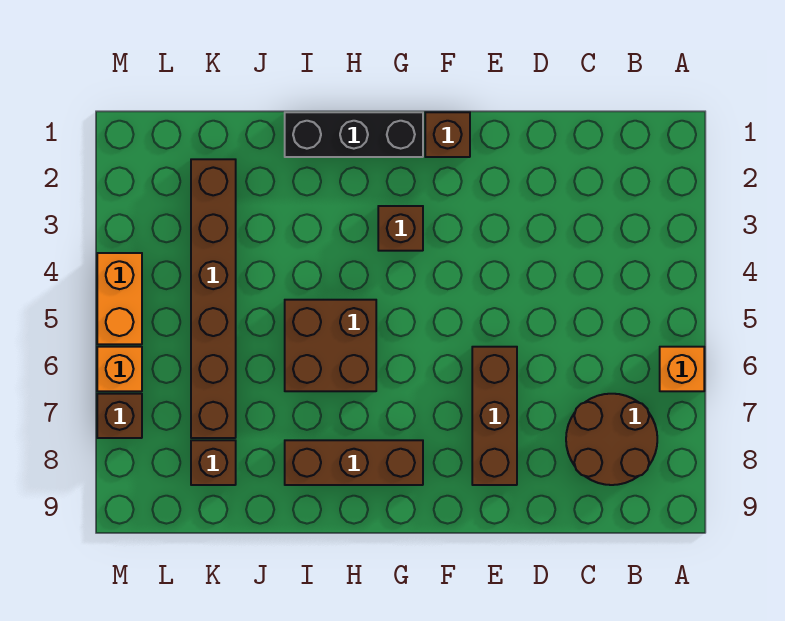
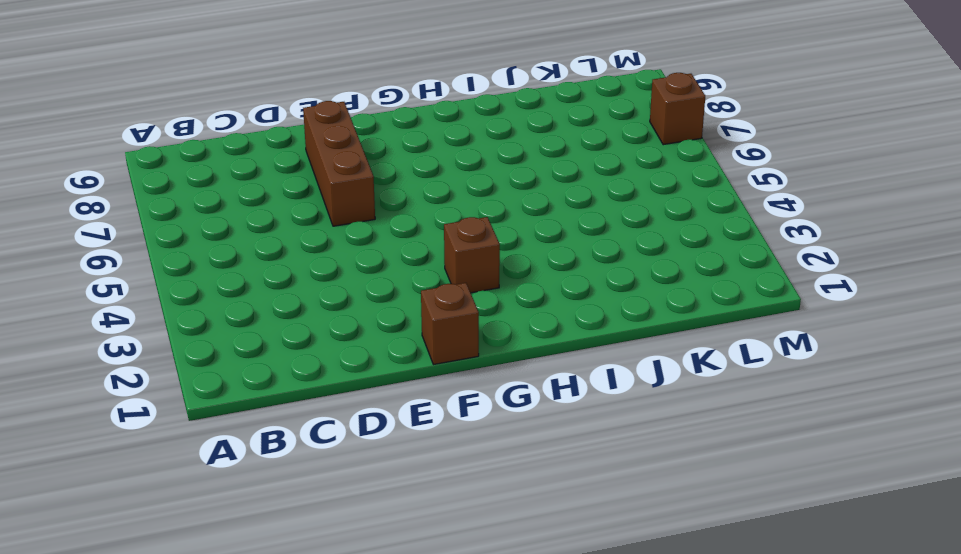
none -> orange 1x1 brick [660,347,704,391]
none -> brown 2x2 round brick [566,394,657,485]
none -> black 1x3 brick [285,112,423,157]

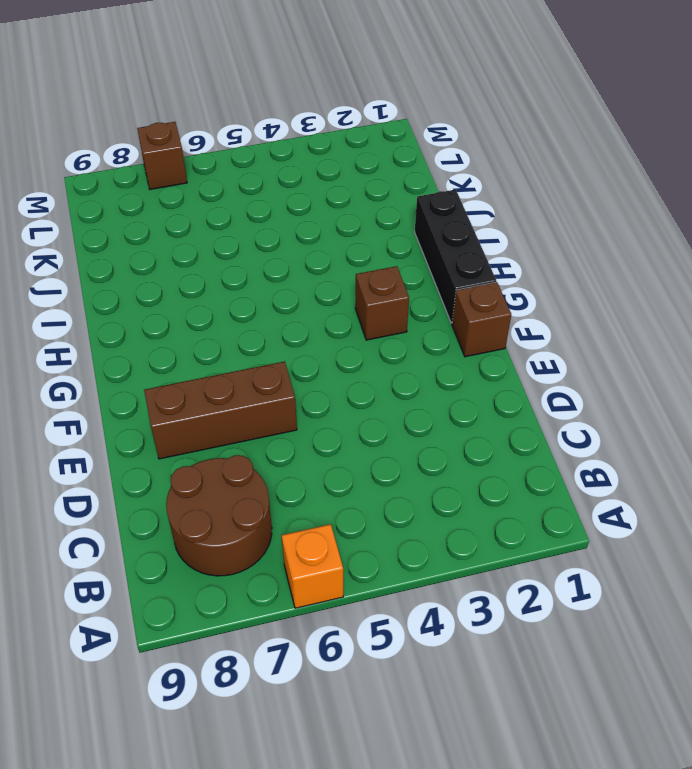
none -> brown 1x3 brick [285,440,423,485]
none -> brown 2x2 brick [285,300,376,391]
none -> brown 1x6 brick [191,159,236,438]

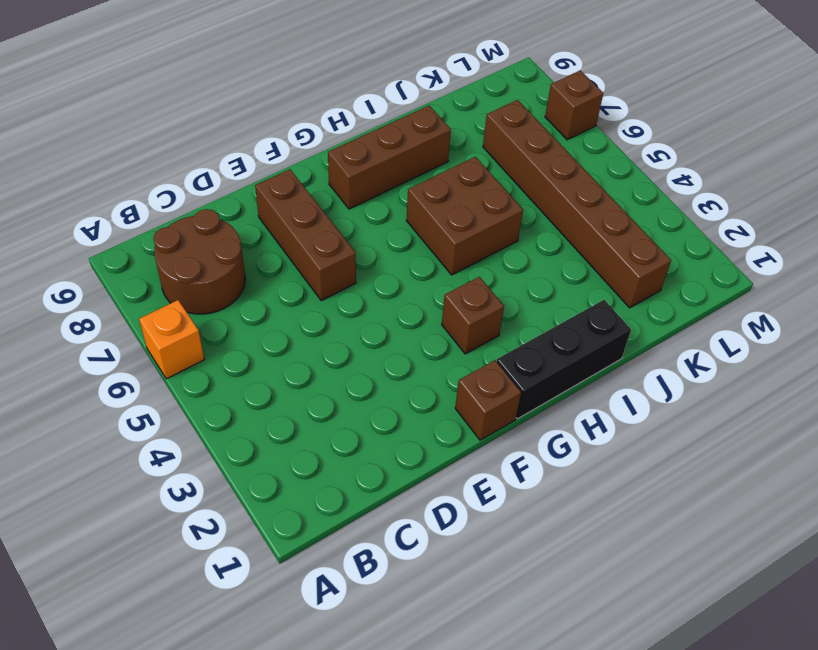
none -> brown 1x1 brick [191,440,236,485]
none -> orange 1x2 brick [97,253,142,344]
none -> orange 1x1 brick [97,347,142,391]

